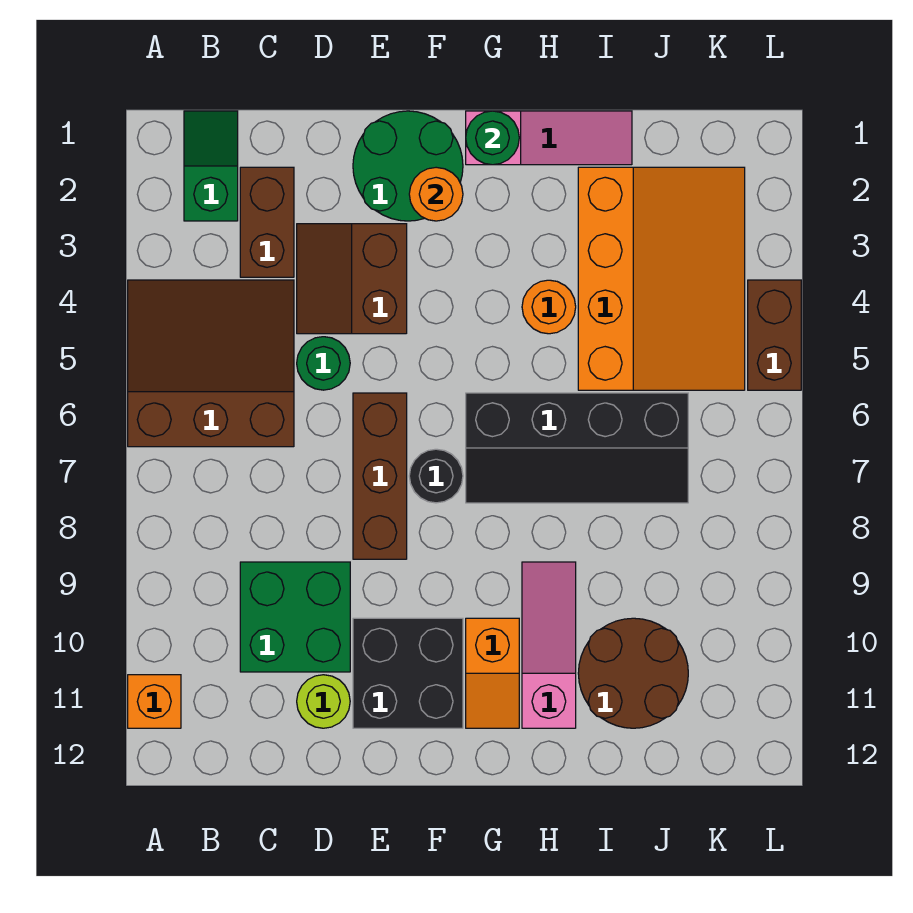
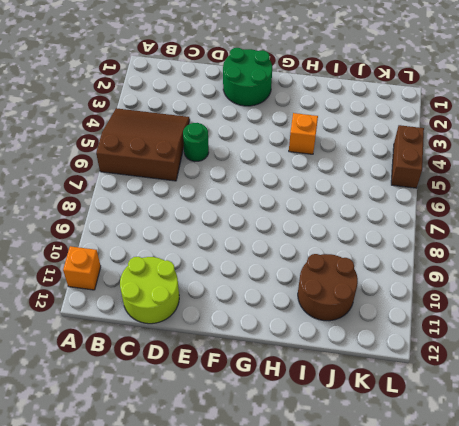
lime 2x2 round brick [120,257,179,324] -> lime 1x1 round brick [297,675,350,728]
orange 1x1 brick [289,113,318,154] -> orange 1x1 round brick [522,280,576,334]
none -> green 1x2 slope [184,111,238,221]
none -> brown 1x2 brick [240,167,294,277]
none -> green 2x2 brick [240,562,350,672]

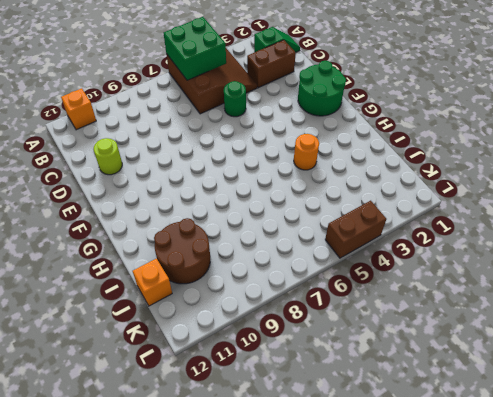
green 2x2 brick [163,17,226,80] -> green 2x2 brick moved to [240,562,350,672]
orange 1x1 brick [133,259,172,306] -> none
none -> brown 2x2 slope [297,224,407,334]
none -> brown 1x3 brick [353,393,407,559]
none -> black 2x2 brick [353,618,463,728]

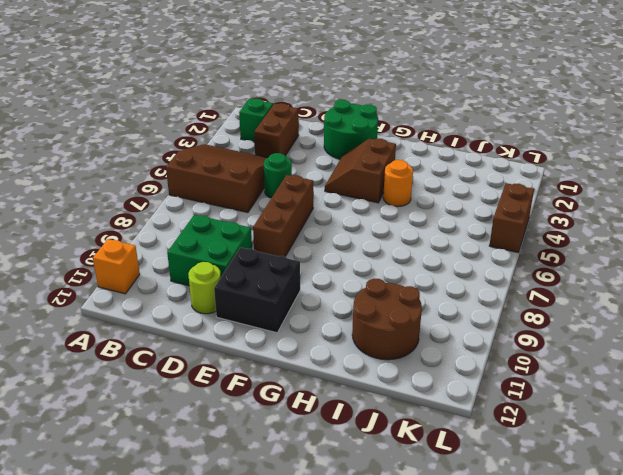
brown 2x2 slope [325,139,396,203] -> brown 2x2 slope moved to [297,224,407,334]
none -> black 1x1 round brick [409,449,463,503]
none -> pink 1x3 slope [466,111,632,165]
none -> black 2x4 slope [466,393,688,503]

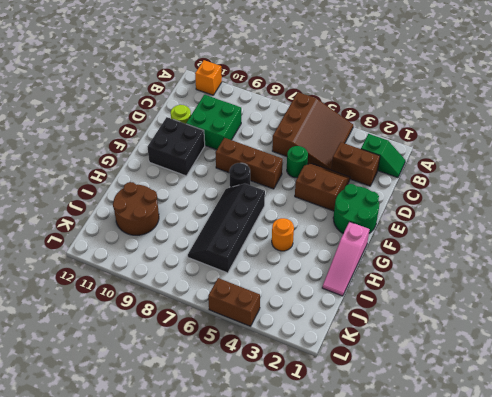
none -> orange 1x2 slope [466,618,519,728]
none -> pink 1x3 slope [522,562,576,728]
none -> orange 3x4 slope [578,167,745,390]

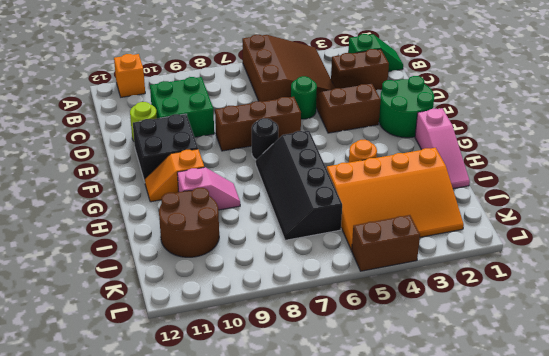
pink 1x2 slope [177,167,240,210] -> pink 1x3 slope [522,562,576,728]
none -> orange 1x1 round brick [409,167,463,221]
none -> green 1x1 round brick [466,111,519,165]

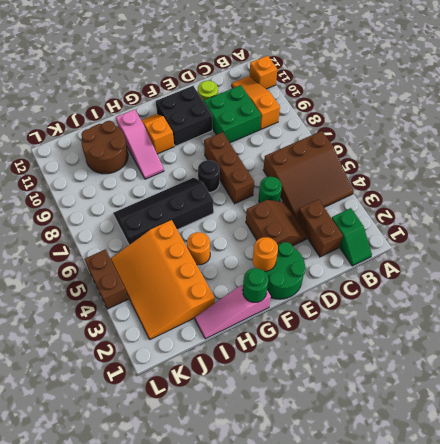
orange 1x3 slope [231,76,280,129] -> none

